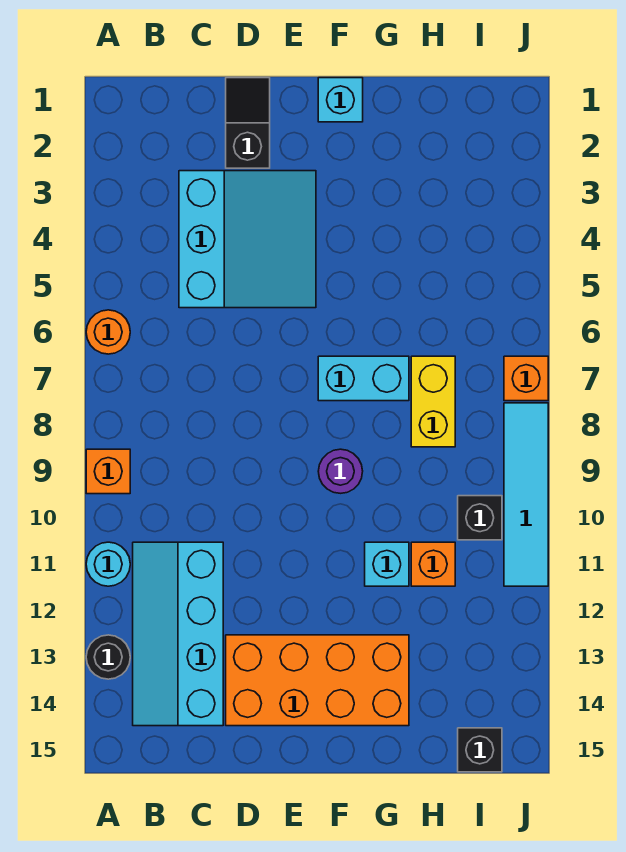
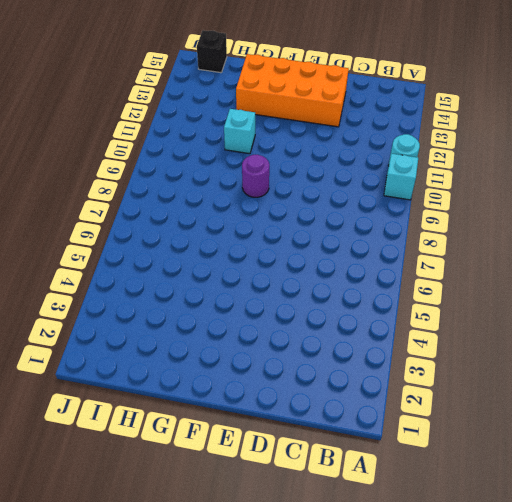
cyan 1x1 brick [384,154,418,200] -> cyan 1x1 brick moved to [318,78,363,122]
none -> orange 1x1 round brick [86,310,130,354]
none -> orange 1x1 brick [86,449,130,494]
none -> black 1x1 round brick [86,635,130,679]

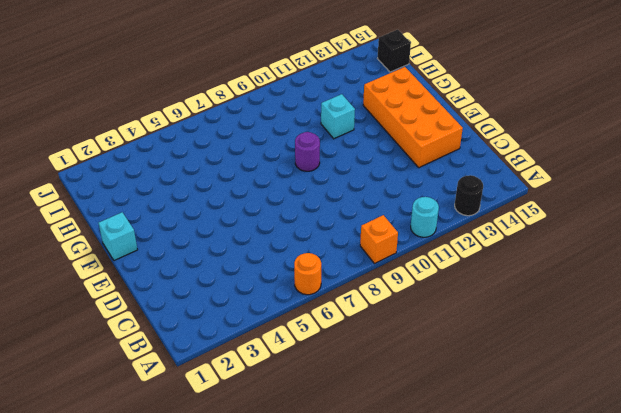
none -> cyan 2x4 slope [133,542,223,726]
none -> cyan 3x3 slope [179,171,316,308]
none -> black 1x2 slope [226,78,270,168]

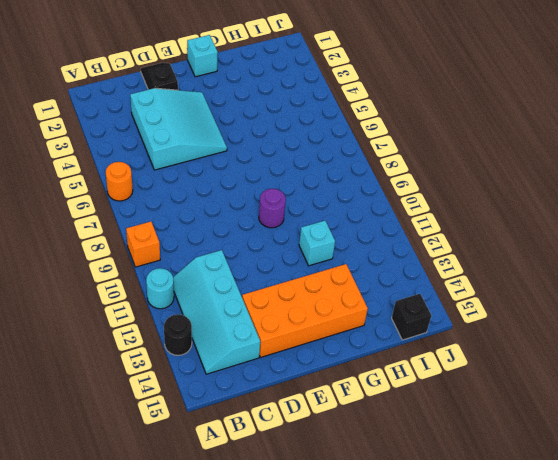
none -> cyan 1x2 brick [318,356,409,401]
none -> yellow 1x2 brick [411,356,455,447]
none -> orange 1x1 brick [411,542,455,586]

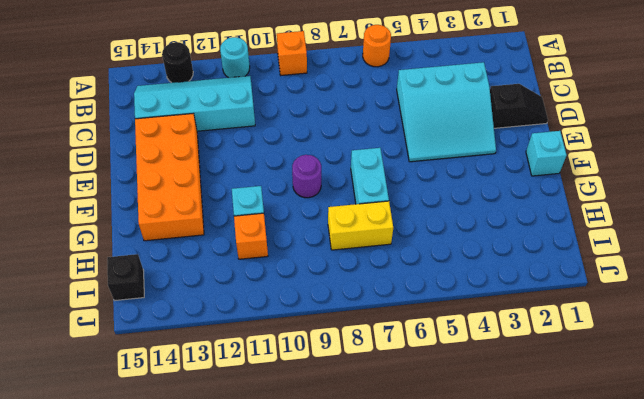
none -> black 1x1 brick [458,496,502,540]
none -> orange 1x1 brick [504,356,548,401]
none -> cyan 1x4 tile [504,403,548,586]

